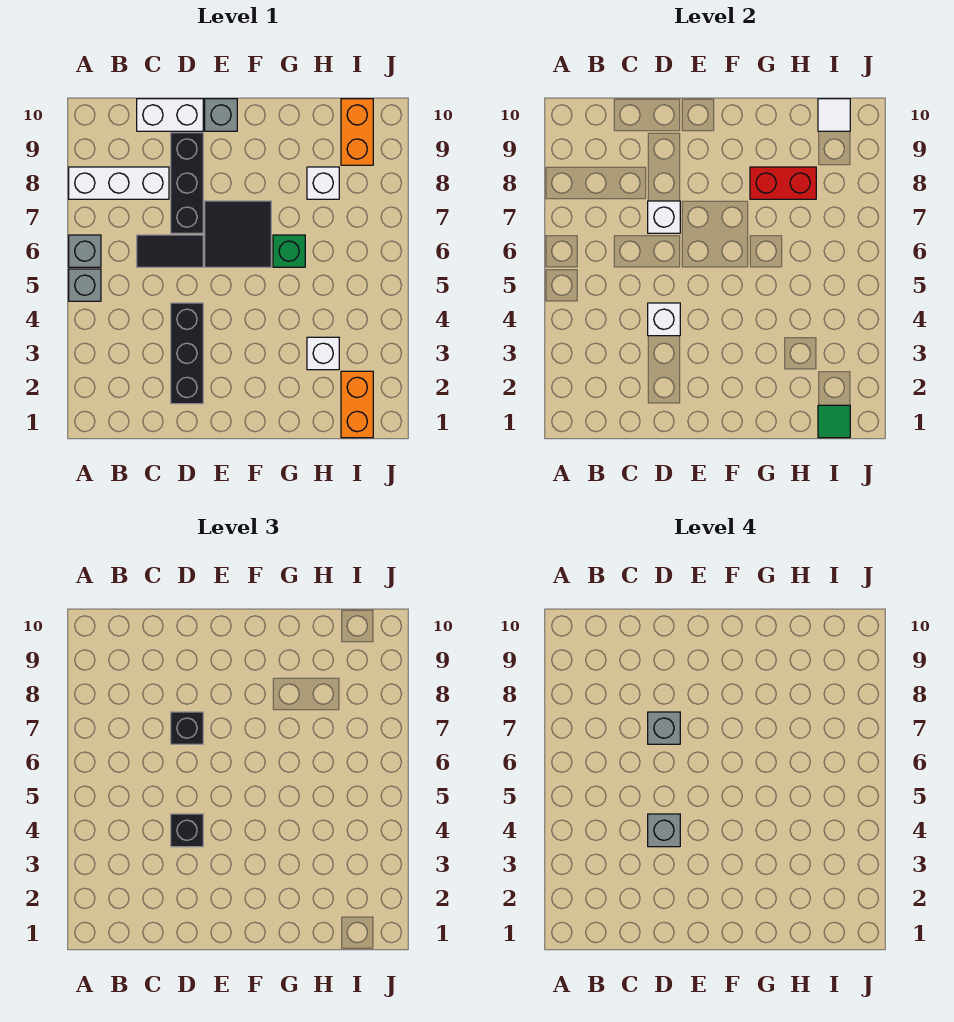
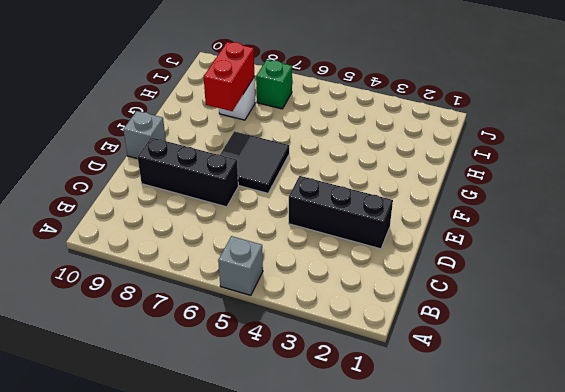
green 1x1 brick [256,60,292,109] -> green 1x1 brick moved to [273,235,305,267]
none -> grey 1x1 brick [69,235,101,267]
none -> white 1x3 brick [69,167,169,199]
none -> black 1x2 tile [137,235,203,267]

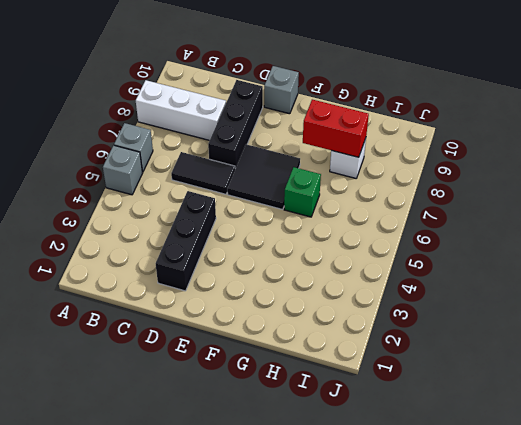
none -> white 1x2 brick [137,99,203,131]
none -> white 1x1 brick [307,337,339,370]
none -> orange 1x2 brick [341,371,373,438]

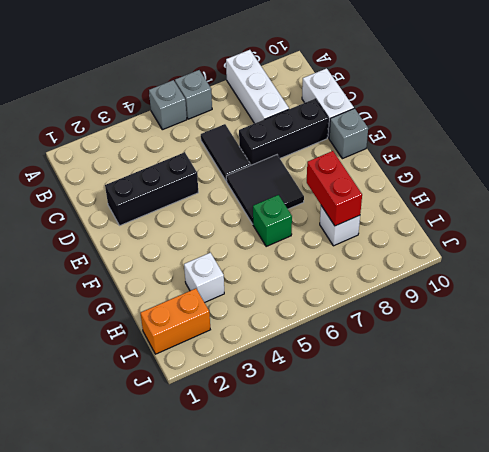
none -> orange 1x2 brick [341,99,373,165]
none -> white 1x1 brick [648,303,680,336]
none -> white 1x1 brick [648,201,680,233]

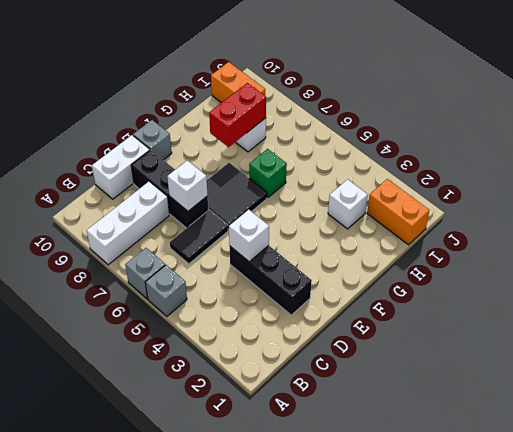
none -> green 1x1 tile [818,405,850,438]
none -> white 1x1 tile [818,99,850,131]
none -> black 1x1 brick [171,814,203,847]

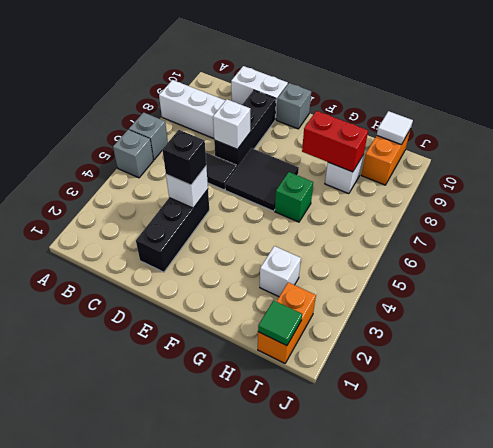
none -> black 1x1 brick [171,712,203,744]
none -> grey 1x1 brick [648,814,680,847]
none -> grey 1x1 brick [648,712,680,744]

